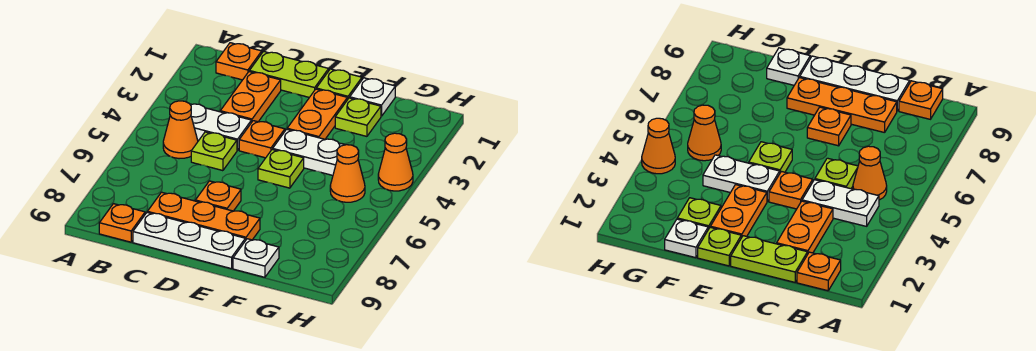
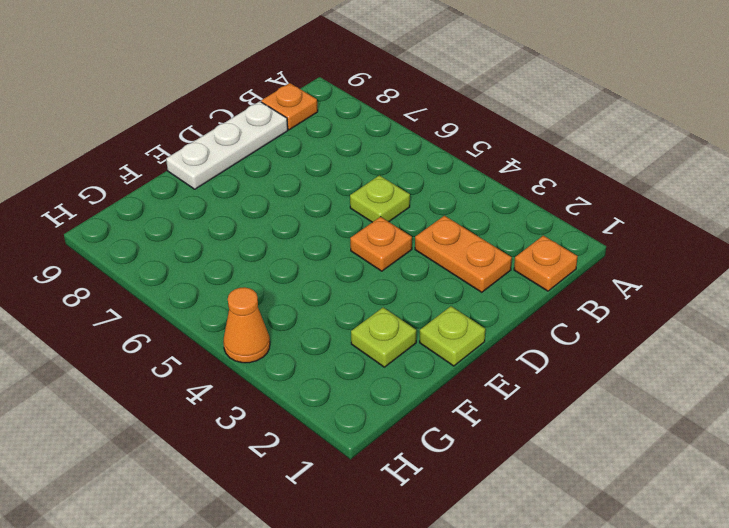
none -> white 1x2 plate [190,104,251,150]
none -> orange 1x1 cone [163,101,198,159]
none -> lime 1x2 plate [249,51,329,97]

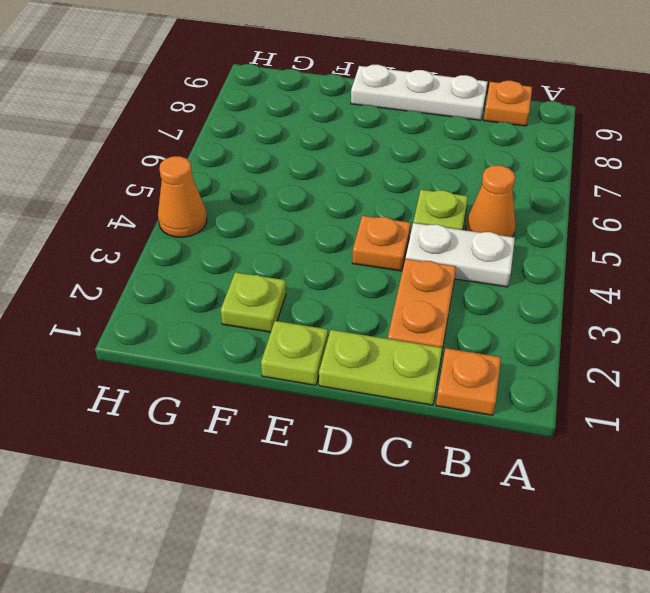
none -> orange 1x3 plate [147,192,260,241]
none -> orange 1x1 plate [195,181,241,211]
none -> orange 1x2 plate [287,89,347,139]

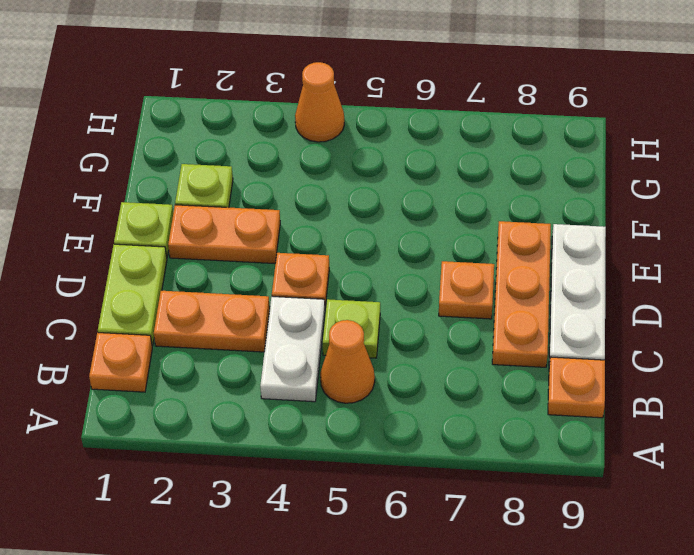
none -> white 1x2 plate [273,129,344,175]
none -> lime 1x1 plate [258,149,304,188]
none -> white 1x1 plate [350,78,395,116]

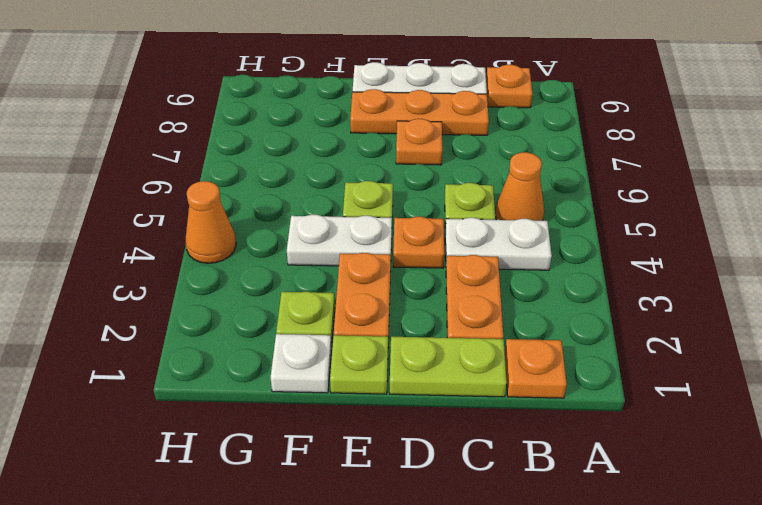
none -> white 1x1 plate [233,239,279,277]
none -> orange 1x1 cone [330,145,365,202]

